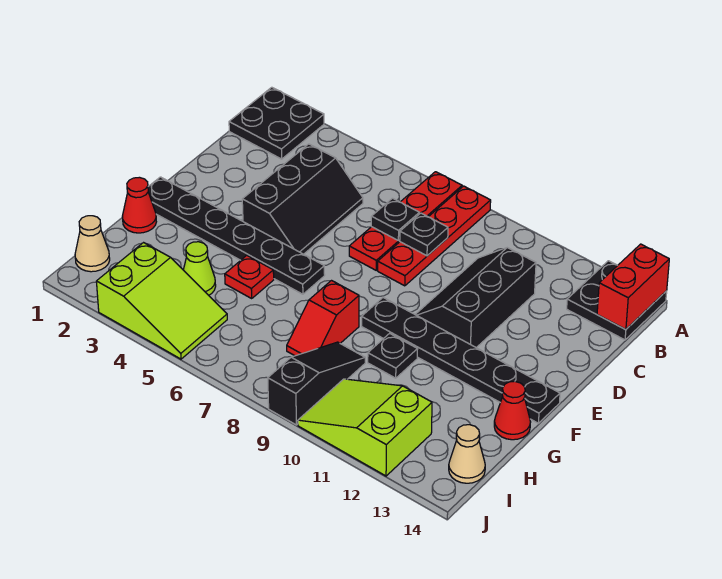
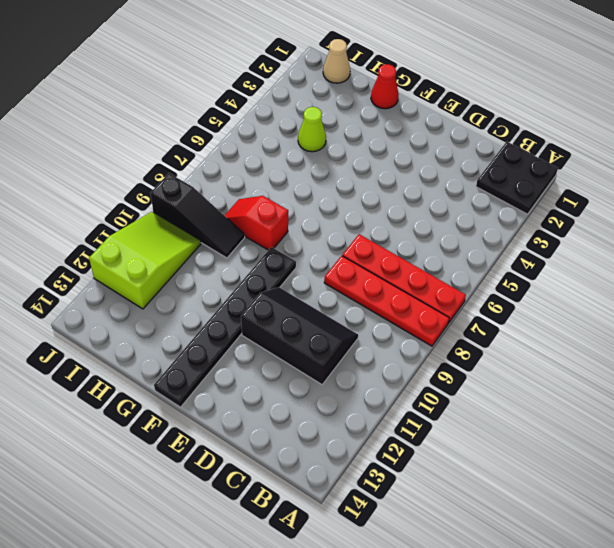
none -> black 2x2 plate [567,261,667,340]
none -> black 2x3 slope [242,144,363,254]
none -> black 1x6 plate [148,177,325,294]

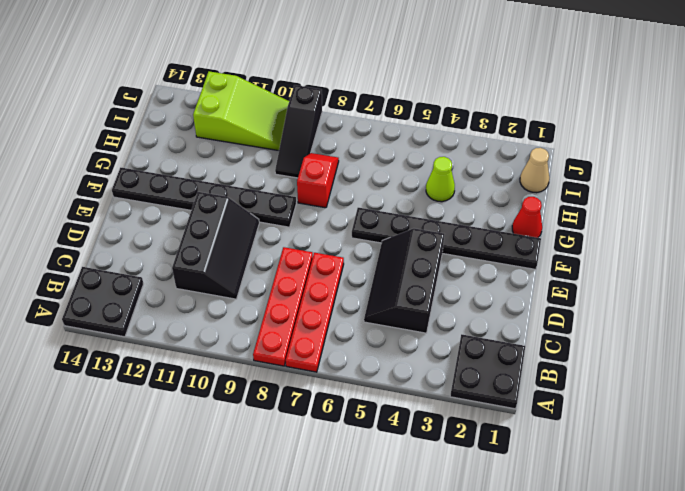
none -> red 1x1 plate [225,255,274,298]
none -> black 1x1 plate [368,333,418,378]
none -> red 1x1 cone [494,381,530,440]

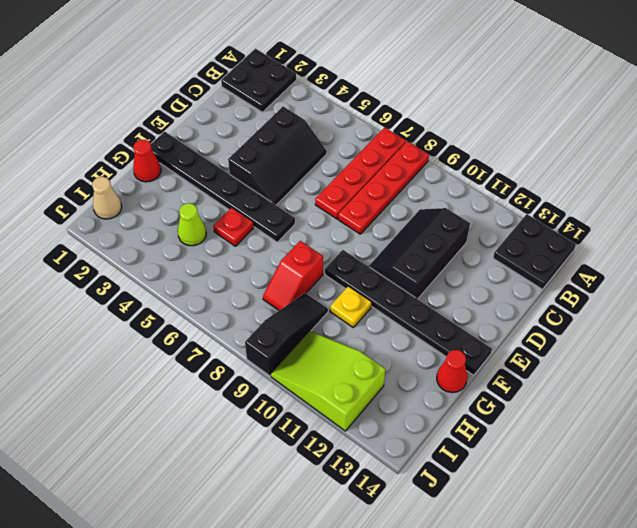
yellow 1x1 plate [330,286,372,327] -> black 1x1 plate [368,333,418,378]
none -> lime 2x3 slope [96,243,227,359]
none -> tan 1x1 cone [449,425,485,483]
none -> red 1x2 brick [597,244,669,330]

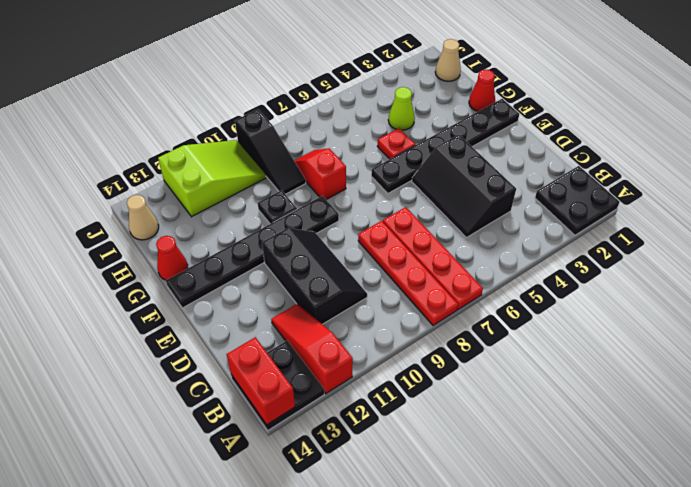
red 1x3 slope [271,304,353,394] -> none
none -> lime 2x3 slope [96,243,227,359]
none -> black 1x1 plate [371,198,419,241]
none -> black 1x1 plate [400,213,448,256]

